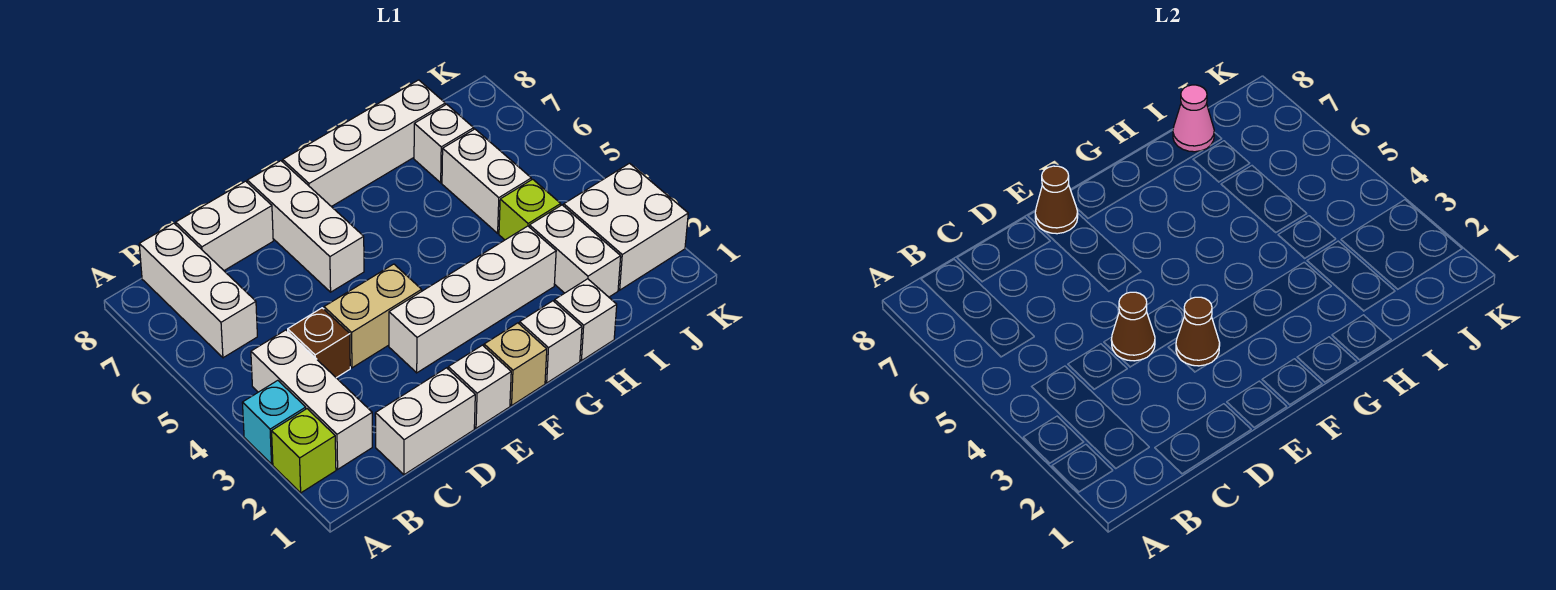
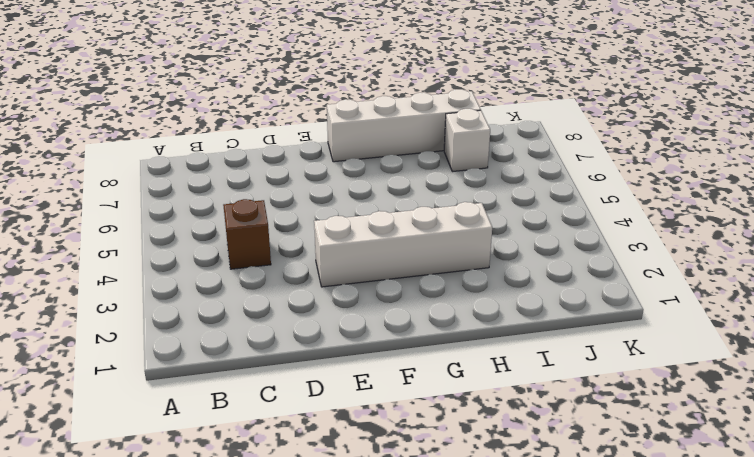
none -> lime 1x1 brick [272,409,336,493]
none -> cyan 1x1 brick [242,380,306,464]
none -> white 1x3 brick [251,330,372,469]

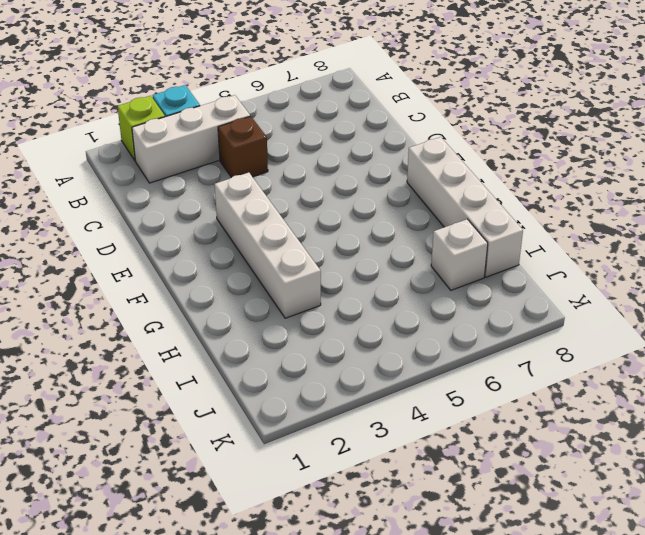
none -> white 1x3 brick [139,223,257,358]
none -> white 1x2 brick [375,368,475,475]
none -> white 1x2 brick [176,181,273,270]

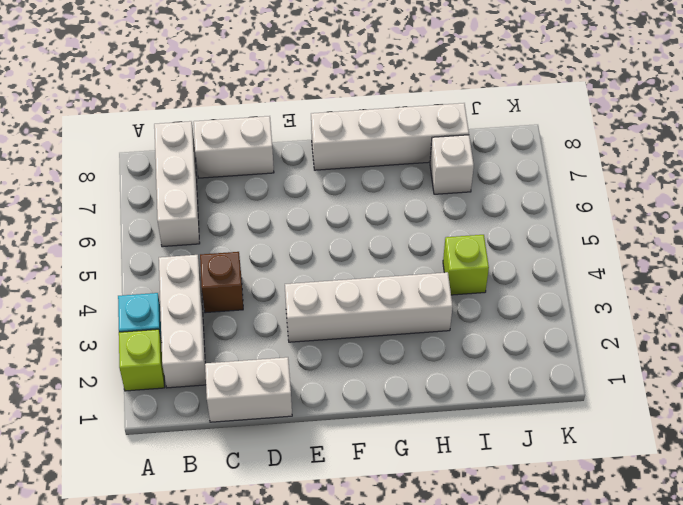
none -> tan 1x2 brick [324,264,422,368]
none -> white 1x1 brick [448,345,511,428]
none -> white 1x3 brick [247,161,364,292]

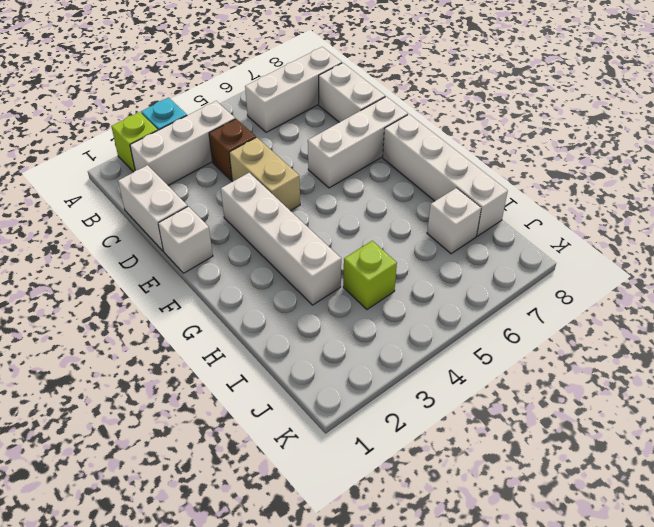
none -> tan 1x1 brick [484,323,547,405]
none -> white 1x1 brick [520,301,582,383]
none -> white 1x1 brick [555,279,617,361]

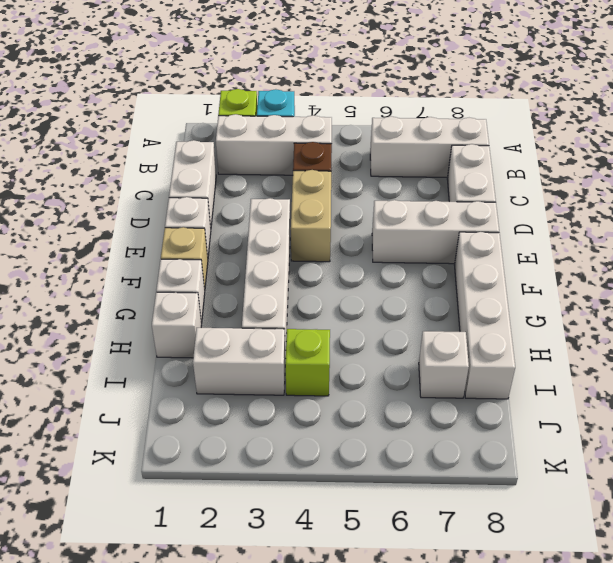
none -> white 1x2 brick [442,129,531,233]
none -> white 2x2 brick [564,163,688,290]
none -> brown 1x1 cone [1111,292,1155,361]

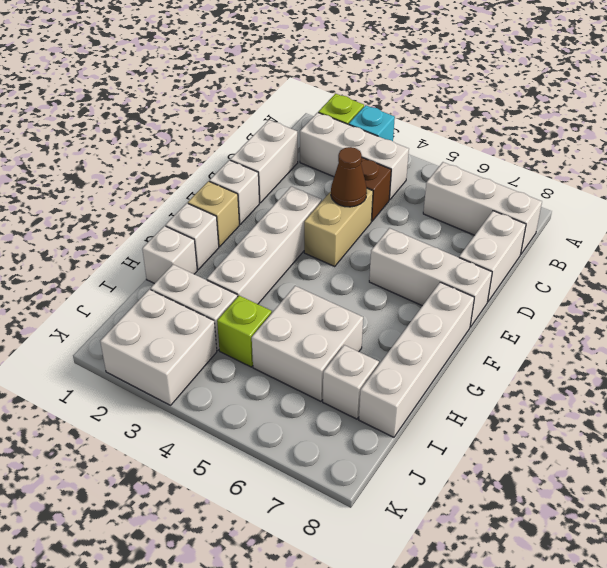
white 2x2 brick [252,286,363,401] -> white 1x2 brick [442,129,531,233]
none -> brown 1x1 cone [1176,297,1220,366]
none -> brown 1x1 cone [1035,166,1078,234]
none -> pink 1x1 cone [1173,85,1214,152]

